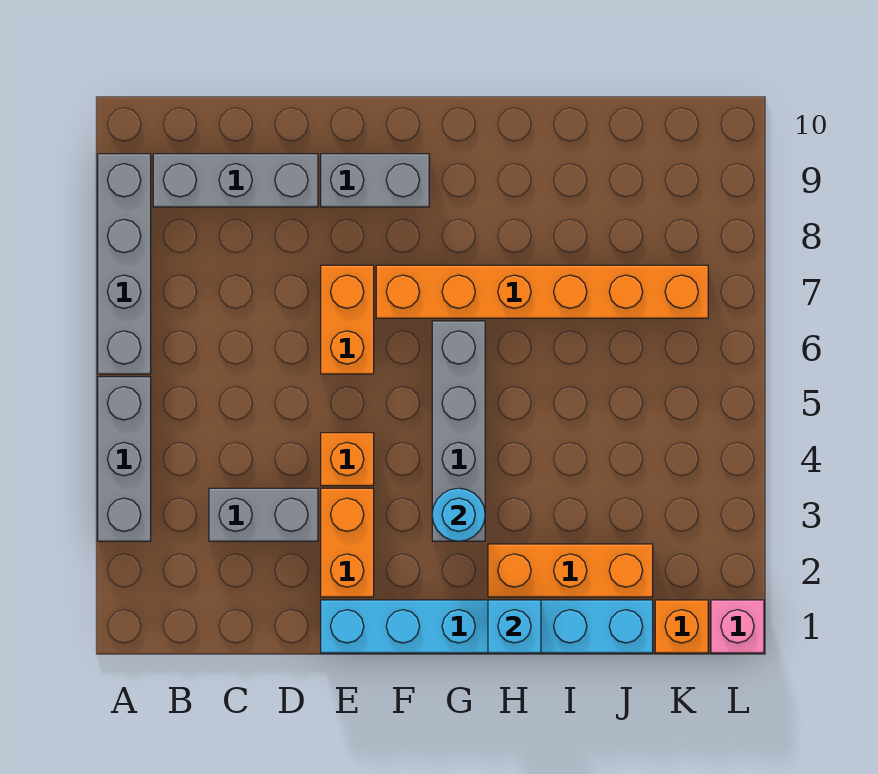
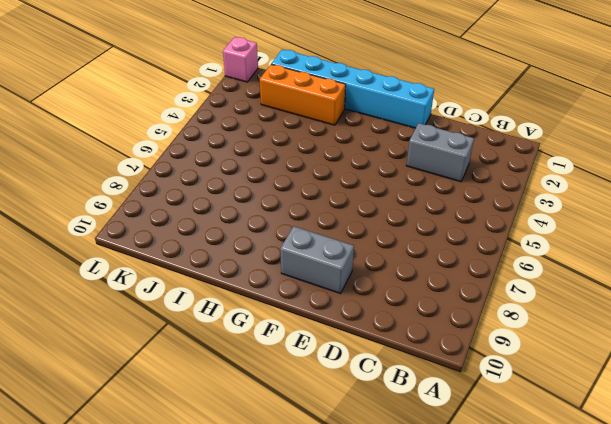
none -> grey 1x3 brick [98,377,151,541]
none -> grey 1x4 brick [98,154,151,374]
none -> grey 1x3 brick [153,154,318,207]

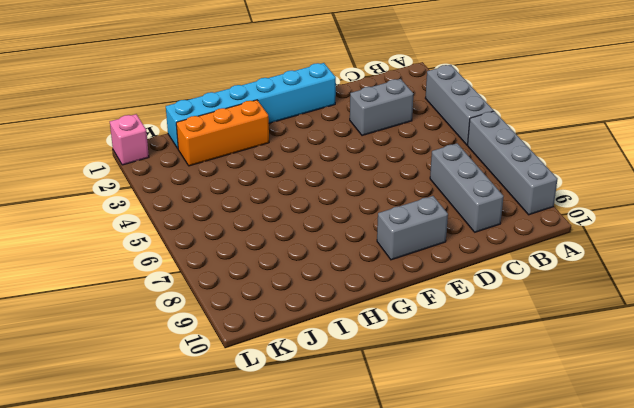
grey 1x3 brick [430,143,504,232] -> grey 1x3 brick turned to [153,154,318,207]
none -> orange 1x2 brick [321,488,374,597]
none -> orange 1x1 brick [321,433,374,486]
none -> orange 1x2 brick [321,265,374,374]

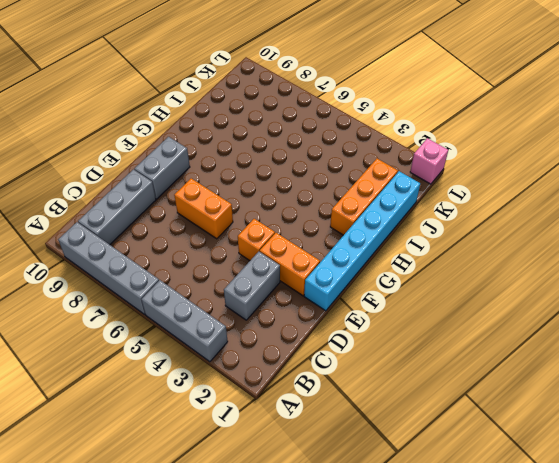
none -> orange 1x6 brick [376,265,708,318]
none -> grey 1x4 brick [432,321,485,541]
none -> orange 1x1 brick [655,600,708,653]

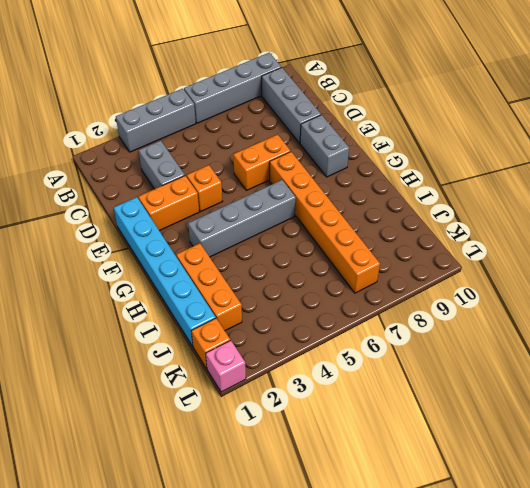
none -> cyan 1x1 round brick [432,488,485,541]
none -> cyan 1x1 brick [488,600,541,653]

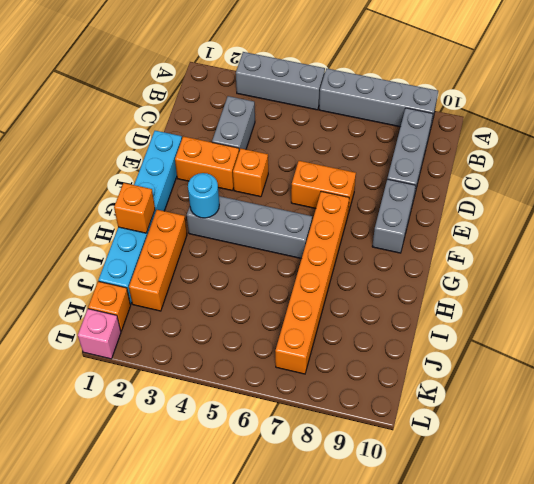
orange 1x1 brick [114,183,155,233] -> cyan 1x1 brick [488,600,541,653]

